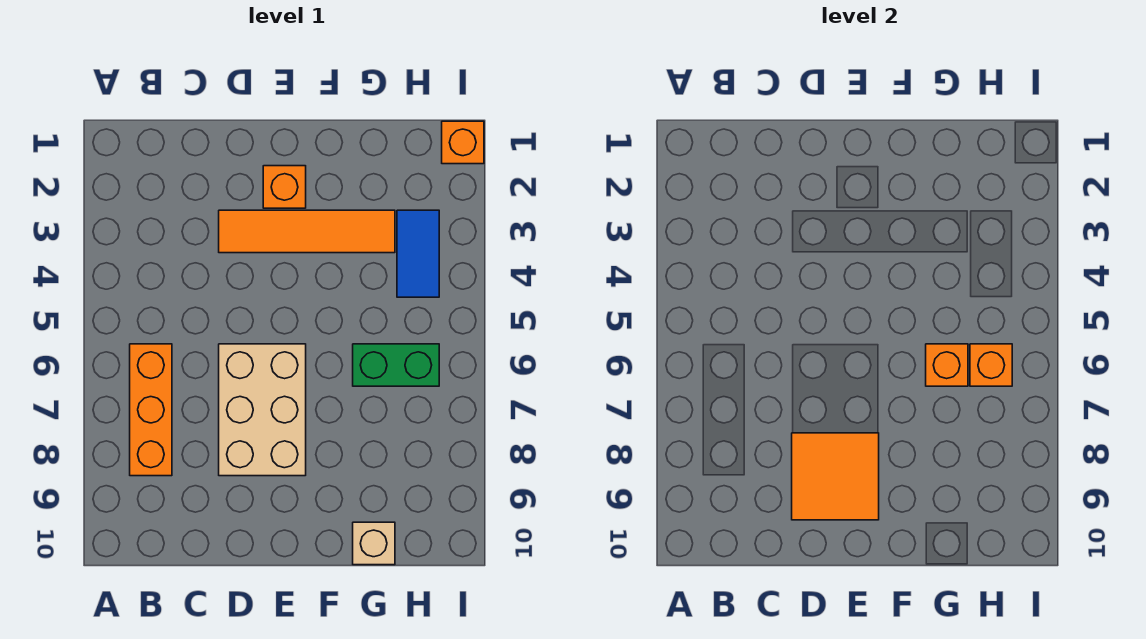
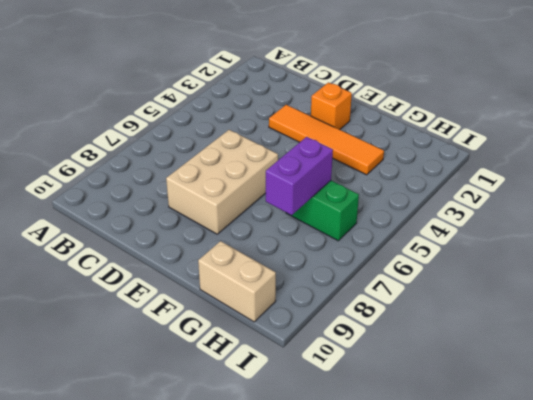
purple 1x2 brick [266,137,333,215] -> orange 1x1 brick [926,344,968,386]
tan 1x2 brick [198,241,276,322] -> tan 1x1 brick [353,522,395,565]
none -> orange 1x3 brick [130,344,172,476]
none -> blue 1x2 tile [397,210,439,297]

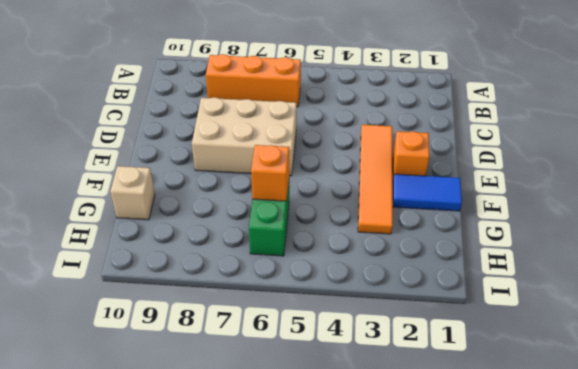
blue 1x2 tile [393,174,462,211] -> blue 1x2 tile moved to [397,210,439,297]
none -> orange 1x1 brick [442,121,484,164]
none -> orange 2x2 tile [792,433,879,520]

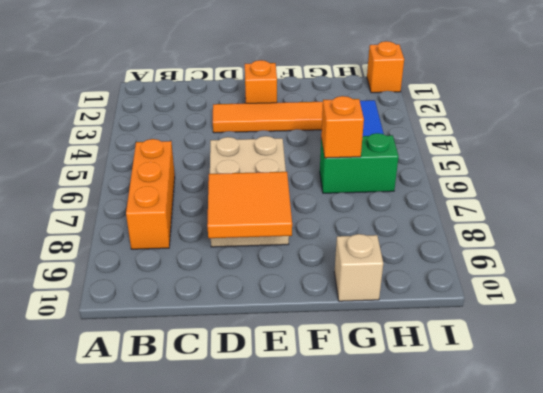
none -> orange 1x1 brick [970,344,1012,386]

